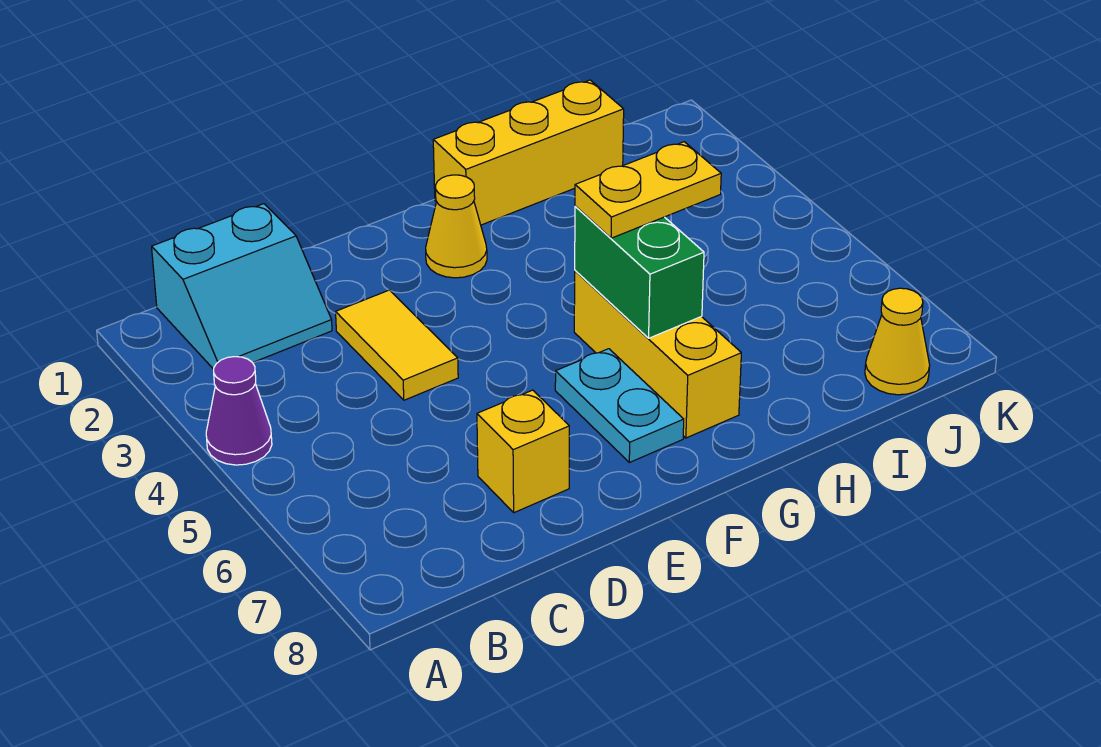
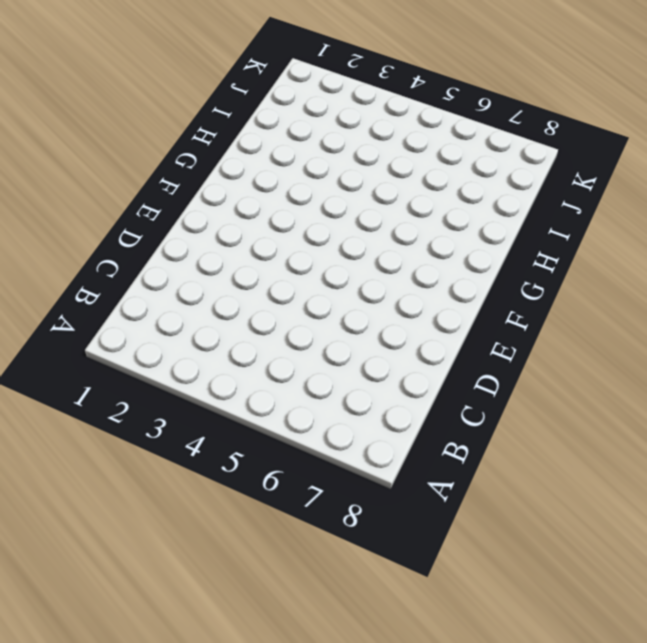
none -> purple 1x1 cone [206,357,272,465]
none -> cyan 2x2 slope [152,204,332,369]

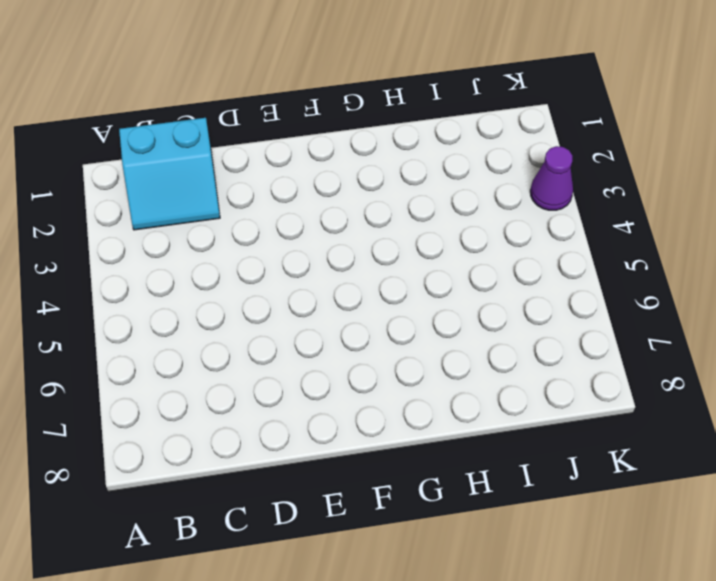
purple 1x1 cone [530,146,573,210] -> purple 1x1 cone moved to [206,357,272,465]
none -> yellow 1x2 tile [336,290,458,400]
none -> yellow 1x1 brick [477,390,569,513]

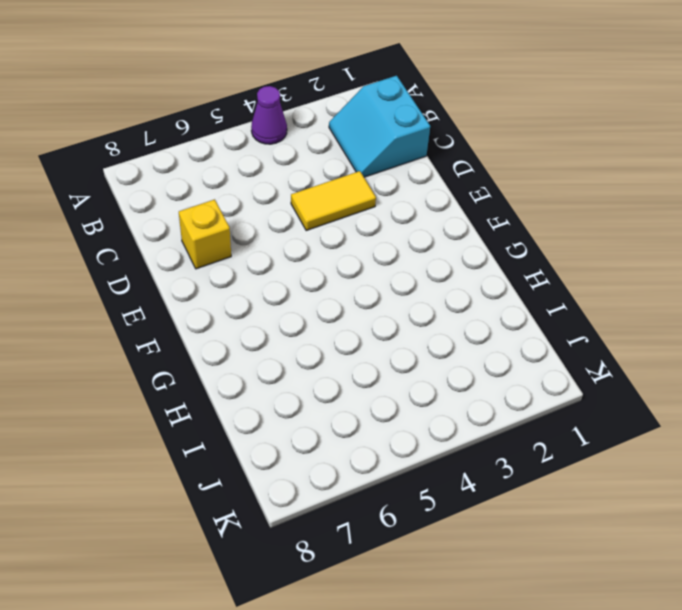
none -> yellow 1x1 cone [426,175,487,278]
none -> cyan 1x2 plate [555,349,684,463]

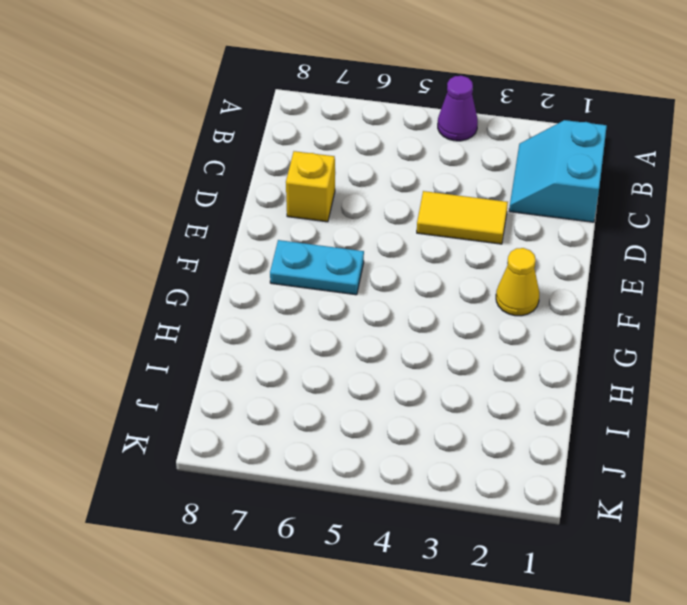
none -> yellow 1x3 brick [433,80,624,225]
none -> yellow 1x3 brick [574,271,741,438]

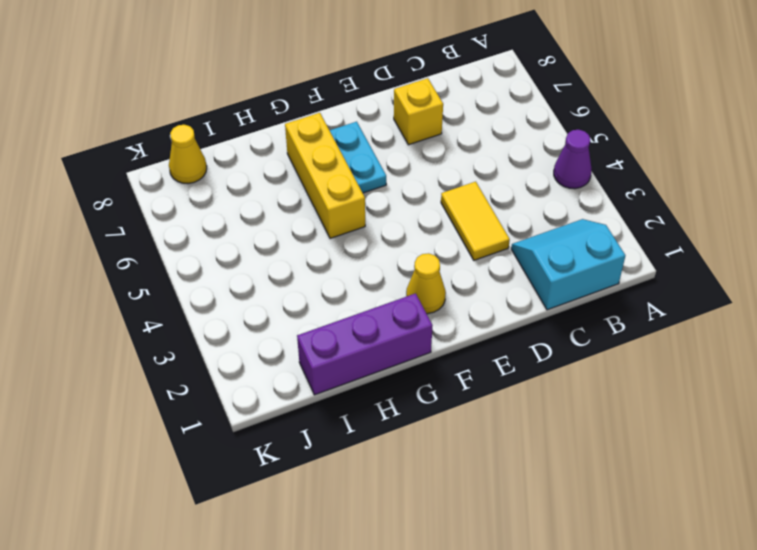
purple 1x3 brick [297,294,433,395] -> yellow 1x3 brick [433,80,624,225]
none -> green 1x2 brick [575,206,704,338]
none -> yellow 1x2 plate [575,142,721,238]

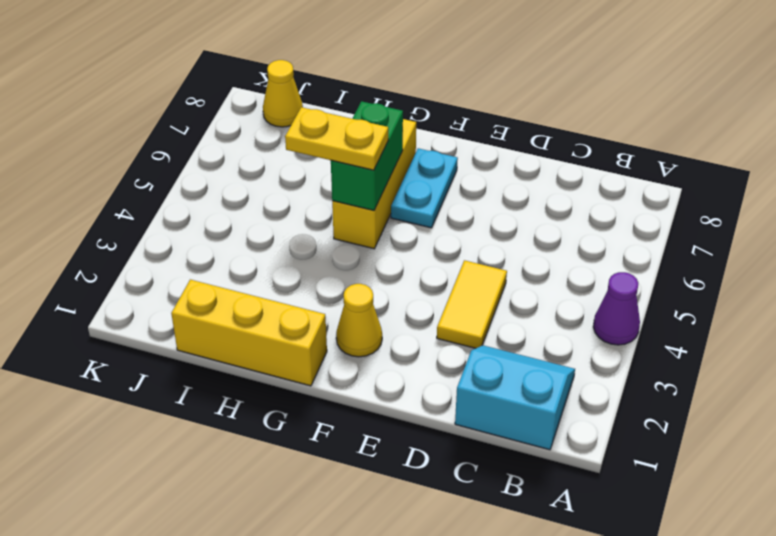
none -> yellow 1x1 brick [477,390,569,513]

